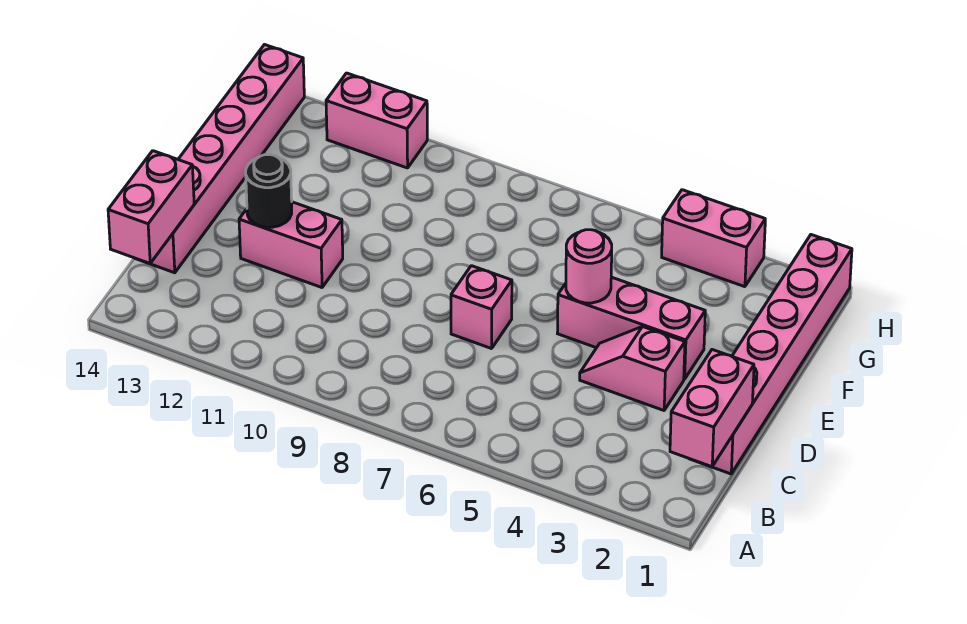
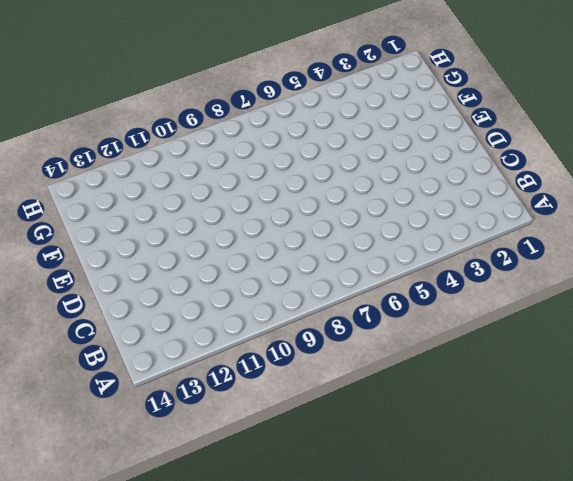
none -> pink 1x6 brick [694,235,852,474]
none -> pink 1x6 brick [140,45,304,273]
none -> pink 1x2 slope [580,327,685,410]

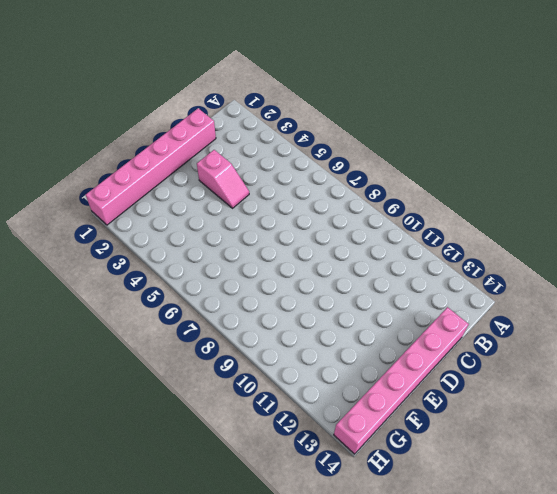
none -> pink 1x1 brick [451,266,512,349]
none -> pink 1x2 brick [239,202,343,288]
none -> pink 1x3 brick [557,277,705,379]

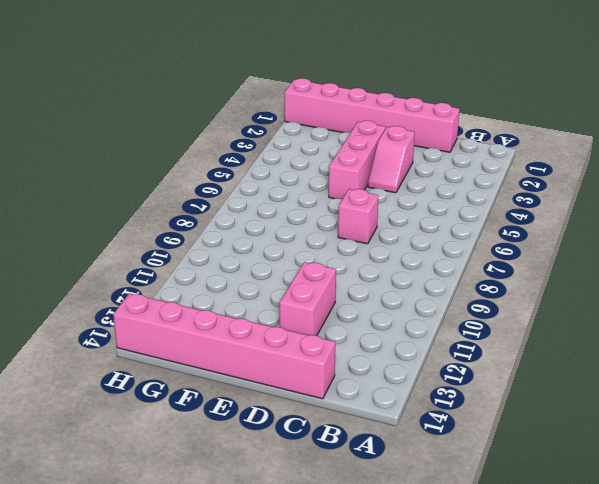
none -> pink 1x2 brick [662,190,765,287]
none -> pink 1x2 brick [326,73,427,168]
none -> pink 1x2 brick [670,350,754,467]

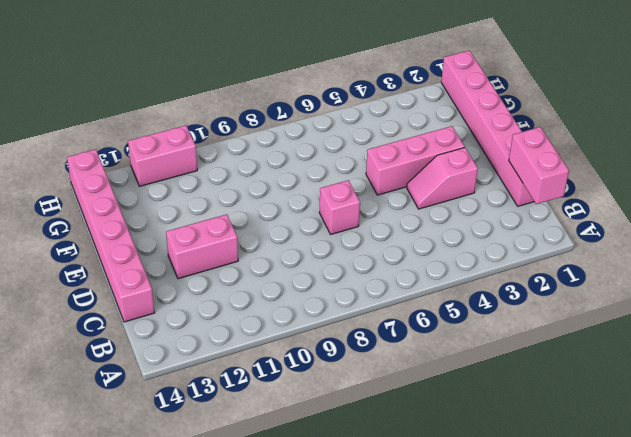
none -> pink 1x2 brick [662,190,765,287]
none -> pink 1x2 brick [108,151,194,264]
none -> black 1x1 round brick [246,155,292,227]

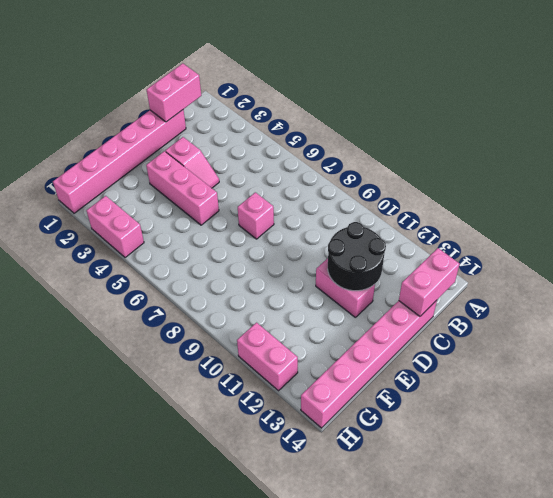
black 2x2 round brick [328,222,386,291] -> black 1x1 round brick [246,155,292,227]
none -> pink 1x1 round brick [566,230,612,303]

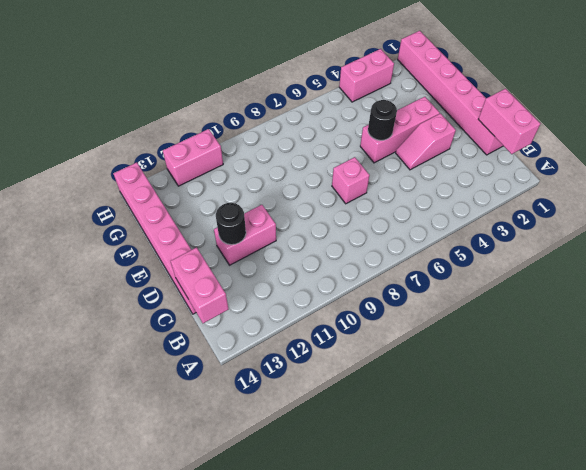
black 1x1 round brick [368,100,397,140] -> pink 1x1 round brick [566,230,612,303]

